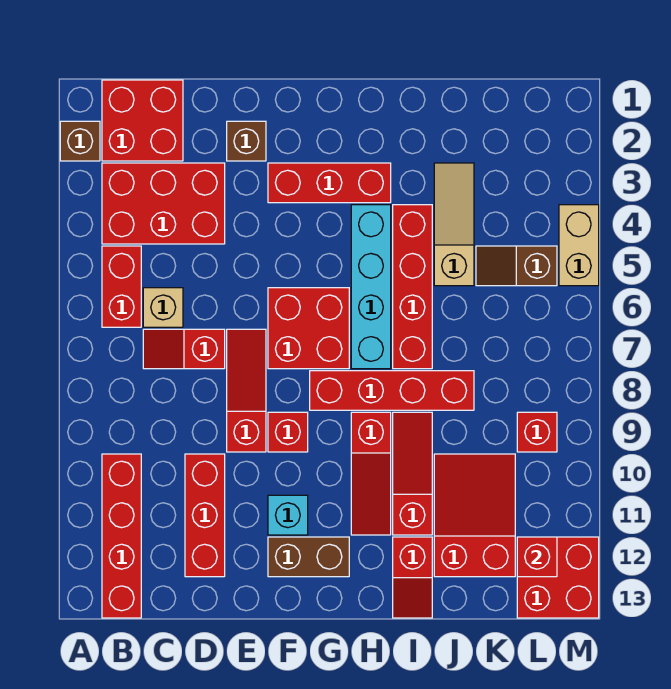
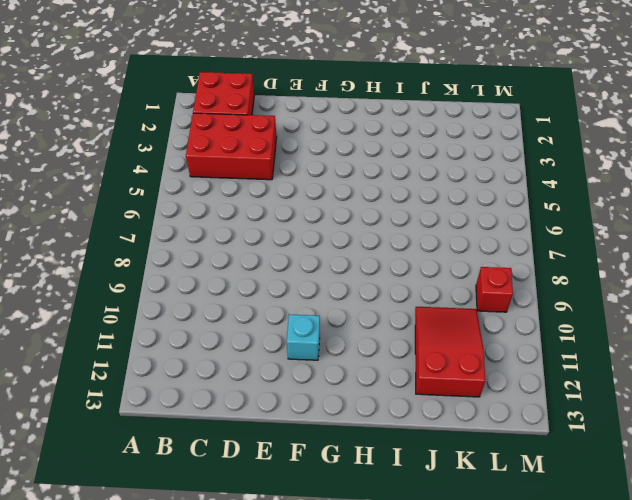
none -> brown 1x1 brick [60,121,100,161]
none -> red 1x2 brick [102,246,141,327]
none -> red 1x4 brick [102,454,141,618]

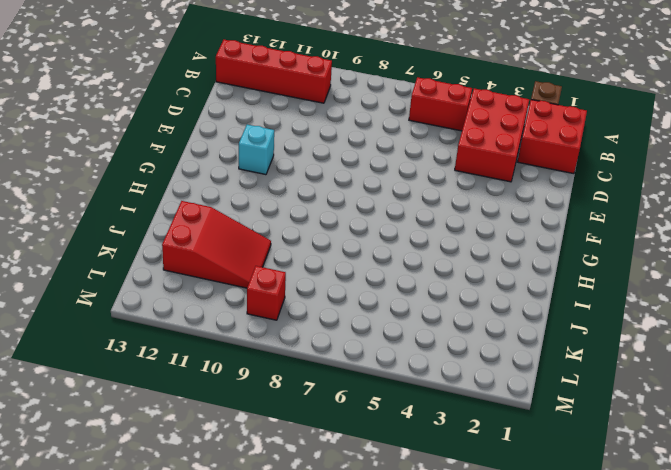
none -> tan 1x1 brick [143,288,183,327]
none -> red 1x2 slope [143,329,225,369]
none -> red 1x3 brick [185,454,225,577]

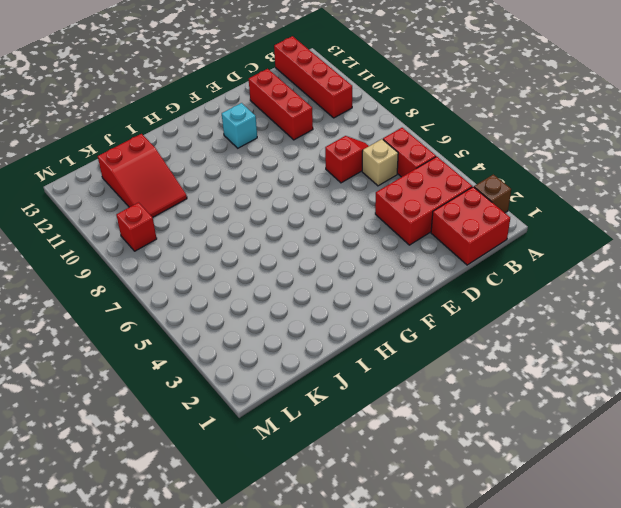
none -> brown 1x1 brick [227,121,266,161]
none -> red 1x3 slope [227,329,266,452]
none -> red 1x3 brick [268,163,391,203]

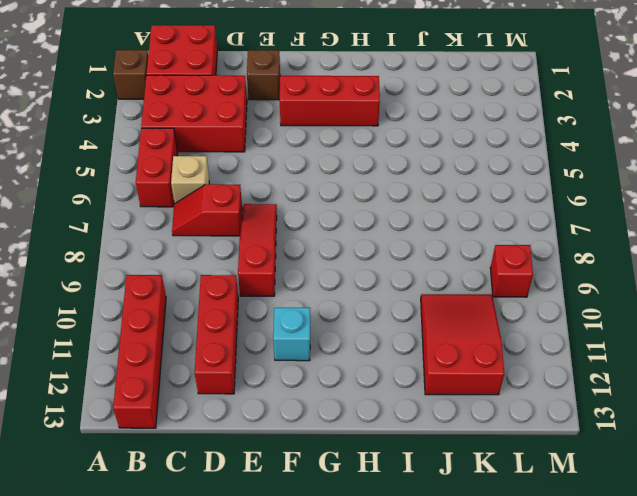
none -> red 2x2 brick [268,288,349,369]
none -> red 1x1 brick [268,412,308,452]
none -> brown 1x2 brick [268,537,349,577]

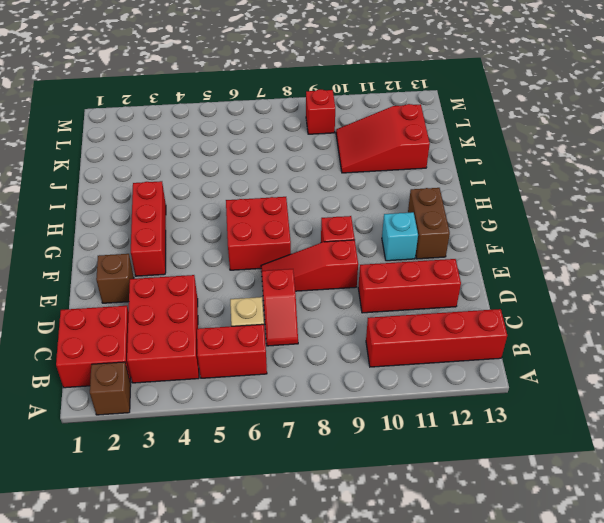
none -> red 1x4 brick [310,371,474,410]
none -> cyan 1x4 brick [351,205,391,369]
none -> red 1x3 slope [351,412,391,535]

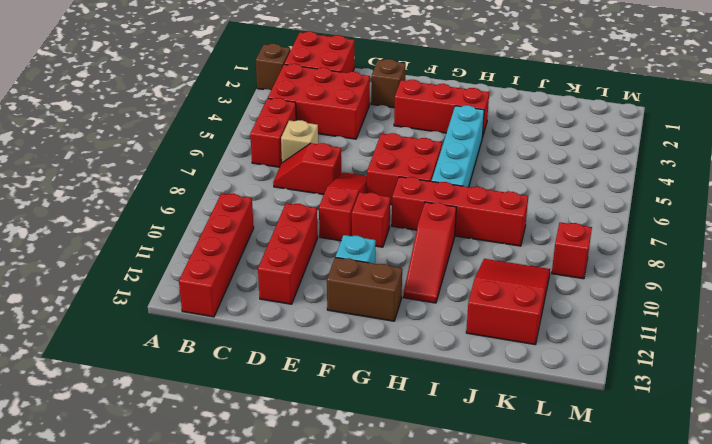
none -> red 1x4 brick [393,205,432,369]
none -> red 1x3 slope [393,412,432,535]
none -> red 1x2 slope [393,537,432,618]

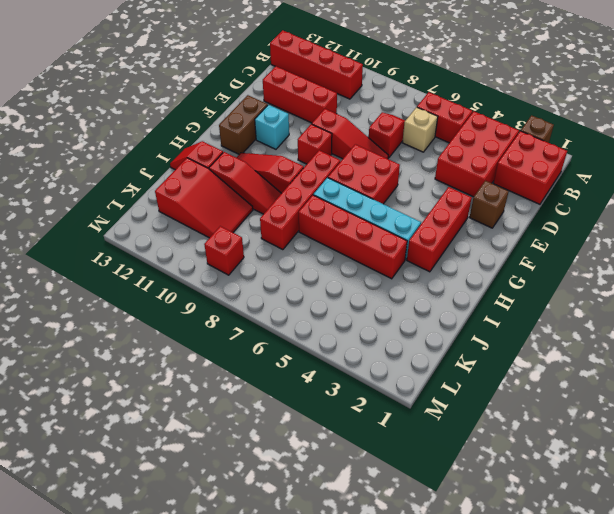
none -> tan 1x3 slope [434,163,474,286]
none -> brown 1x2 slope [476,246,557,286]
none -> red 2x2 brick [517,537,599,618]

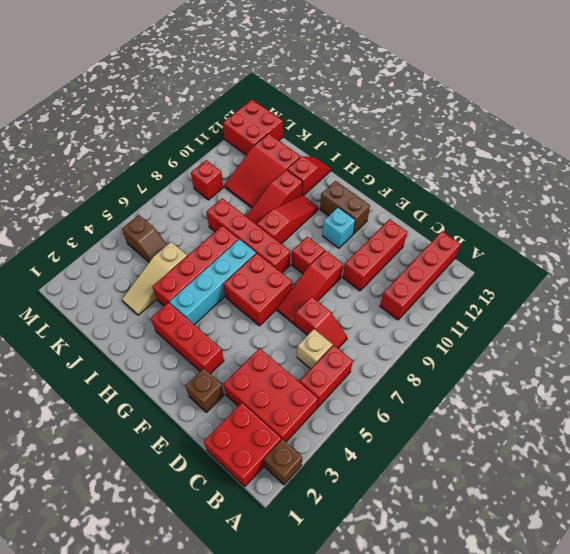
none -> tan 1x2 brick [559,205,599,286]
none -> red 1x1 brick [517,537,557,577]

